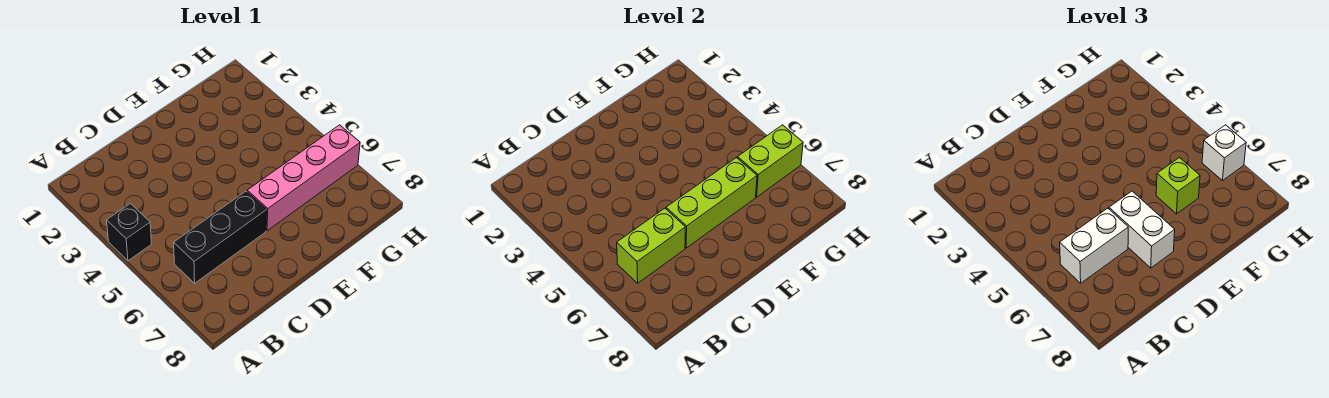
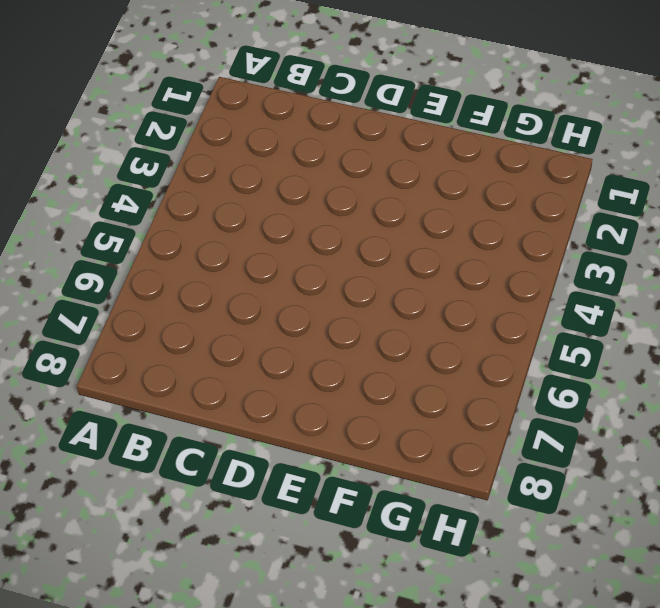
none -> black 1x1 brick [107,204,151,261]
none -> black 1x3 brick [174,191,267,283]

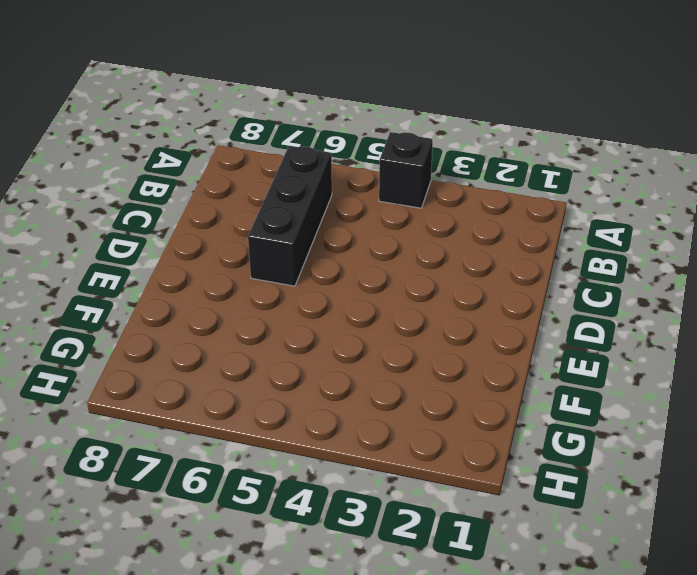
none -> pink 1x4 brick [247,125,360,231]
none -> lime 1x2 brick [617,208,685,283]

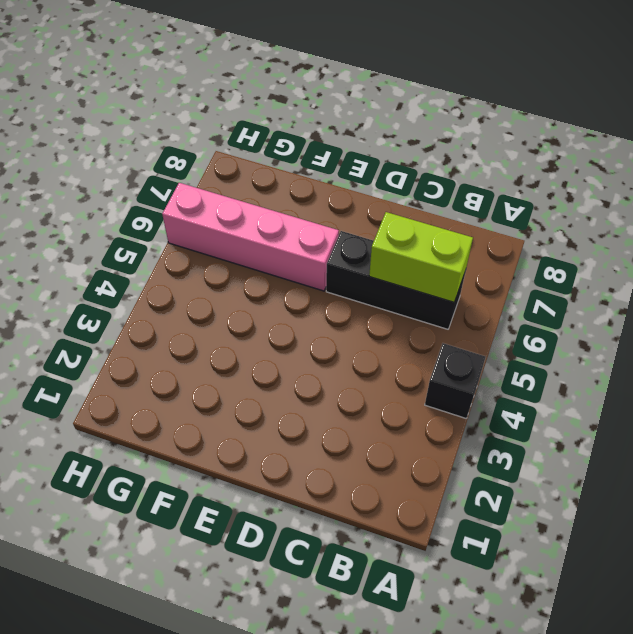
none -> lime 1x3 brick [666,158,757,248]
none -> lime 1x2 brick [738,125,803,197]

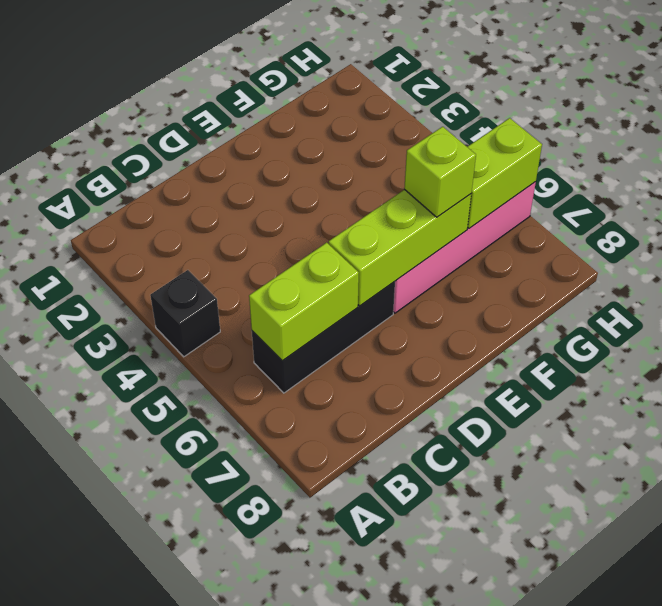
none -> white 1x2 brick [1060,208,1128,283]
none -> white 1x2 brick [1109,191,1175,268]

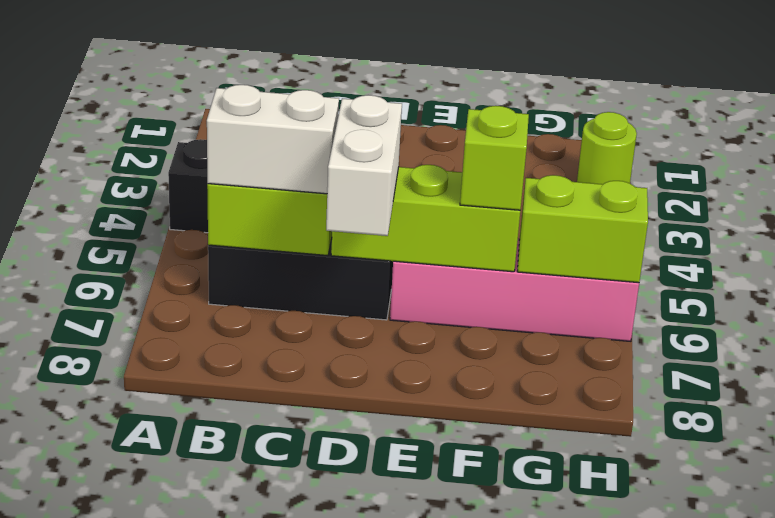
lime 1x1 round brick [577,112,637,184] -> none
none -> white 1x1 brick [1202,125,1246,181]

